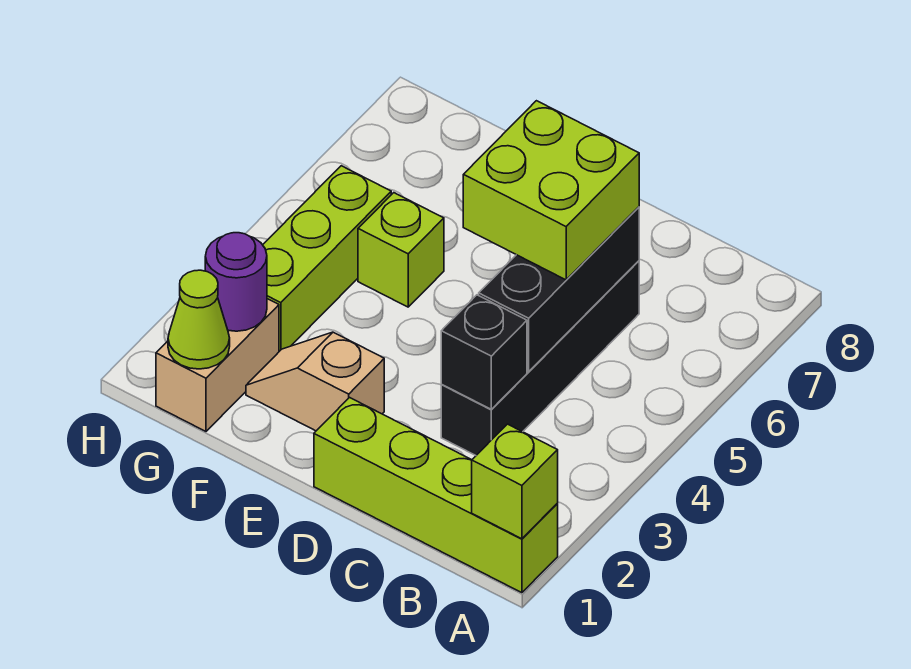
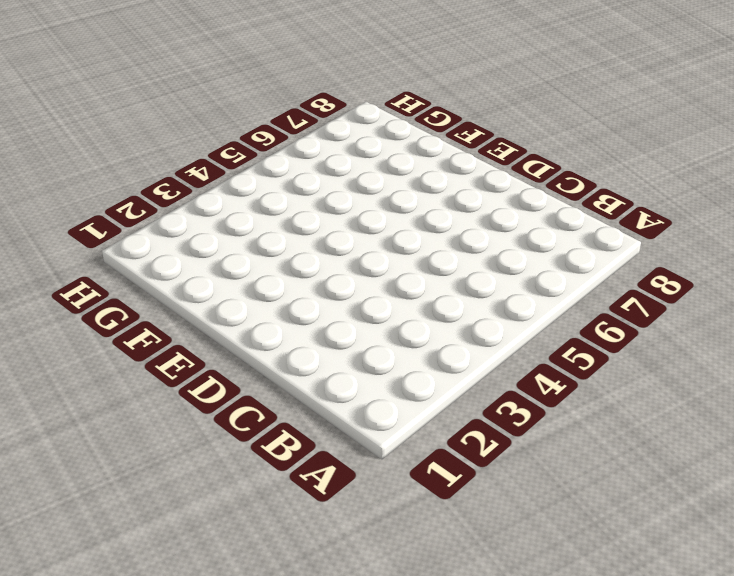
none -> lime 1x4 brick [314,398,558,593]
none -> black 1x4 brick [441,261,639,455]
none -> tan 1x2 slope [246,332,384,431]

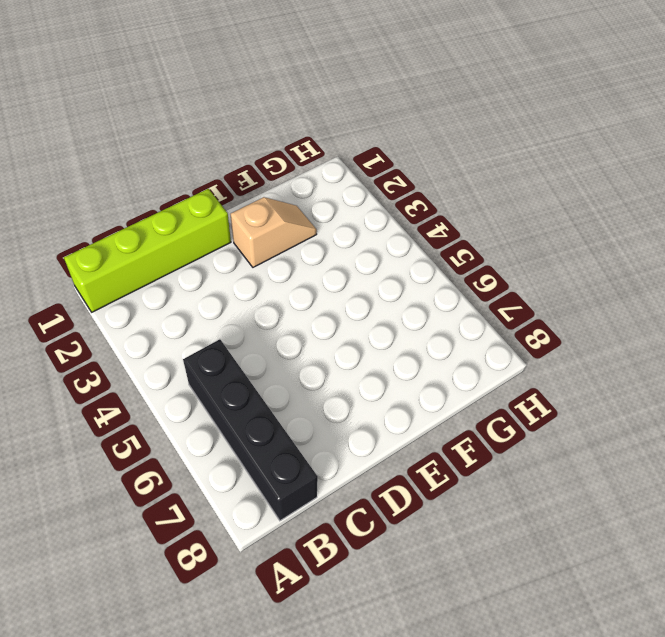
black 1x4 brick [183,339,318,521] -> black 1x4 brick moved to [441,261,639,455]
none -> lime 1x1 brick [358,193,444,307]
none -> tan 1x2 brick [156,299,279,431]
none -> lime 1x3 brick [263,166,391,351]

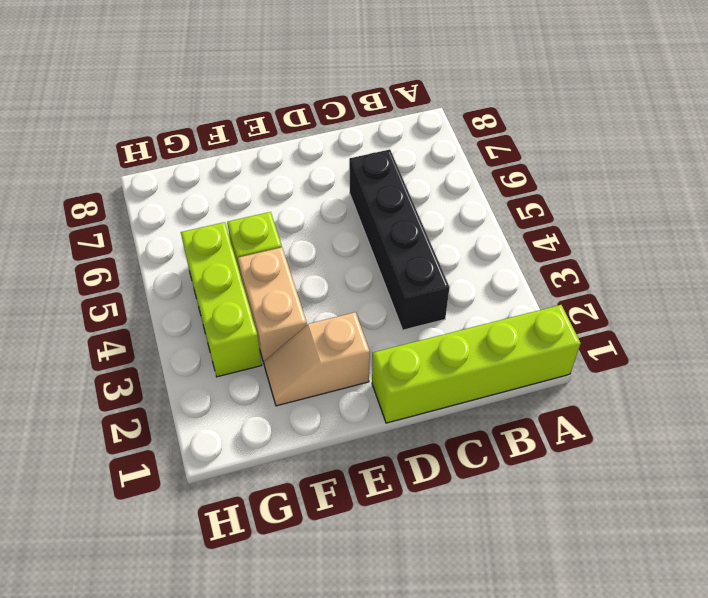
tan 1x2 brick [238,247,307,363] -> tan 1x2 brick moved to [156,299,279,431]
none -> lime 1x1 brick [472,424,558,539]
none -> black 1x1 brick [441,295,527,410]
none -> black 1x3 brick [479,207,639,372]

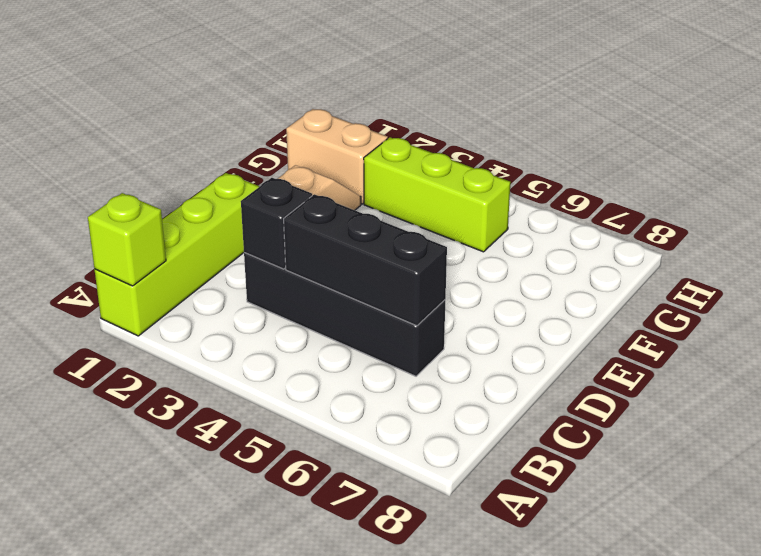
none -> lime 1x1 brick [358,193,444,307]
none -> lime 1x1 cone [168,270,230,369]
none -> purple 1x1 round brick [205,233,267,331]

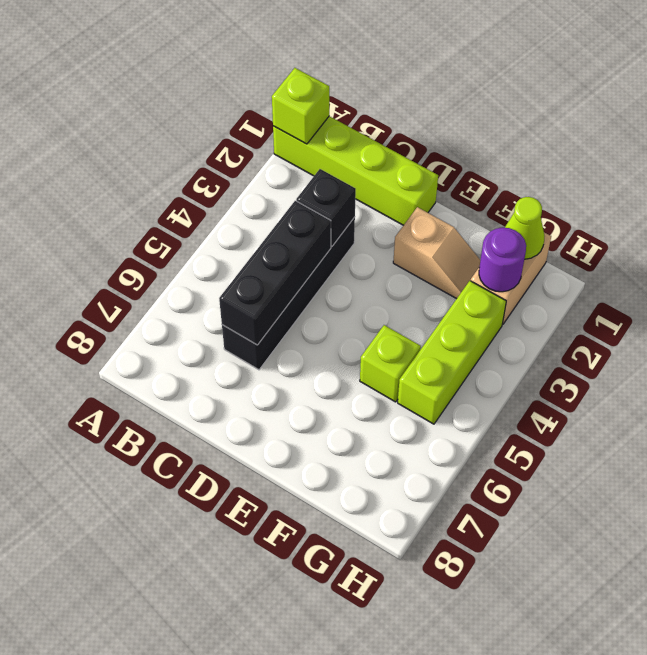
none -> lime 2x2 brick [463,101,639,280]

